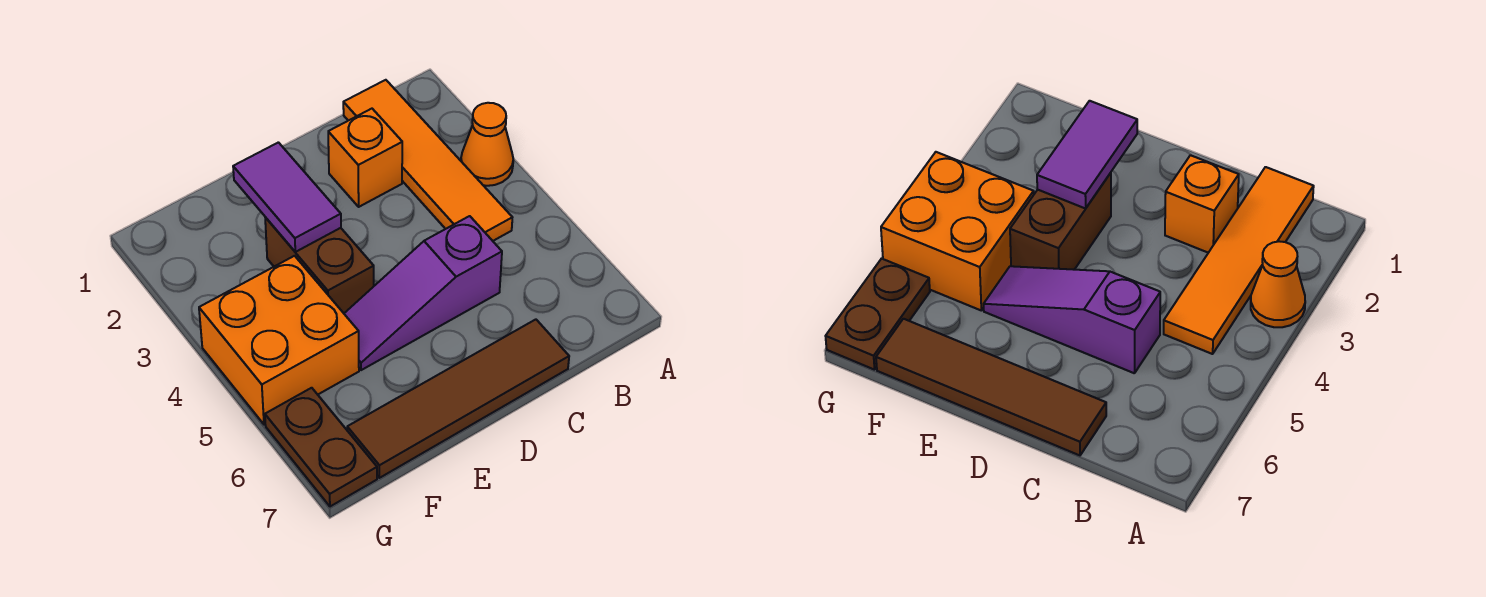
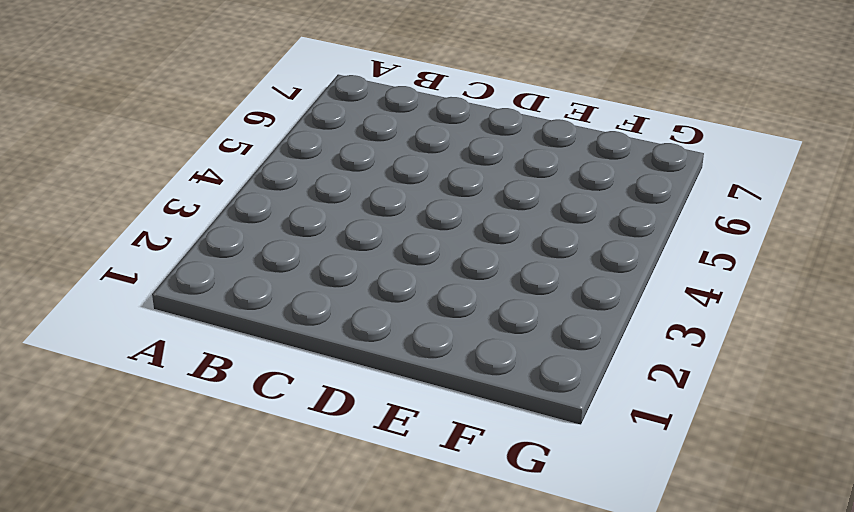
none -> orange 1x1 cone [461,103,513,186]
none -> orange 1x4 tile [343,80,512,241]

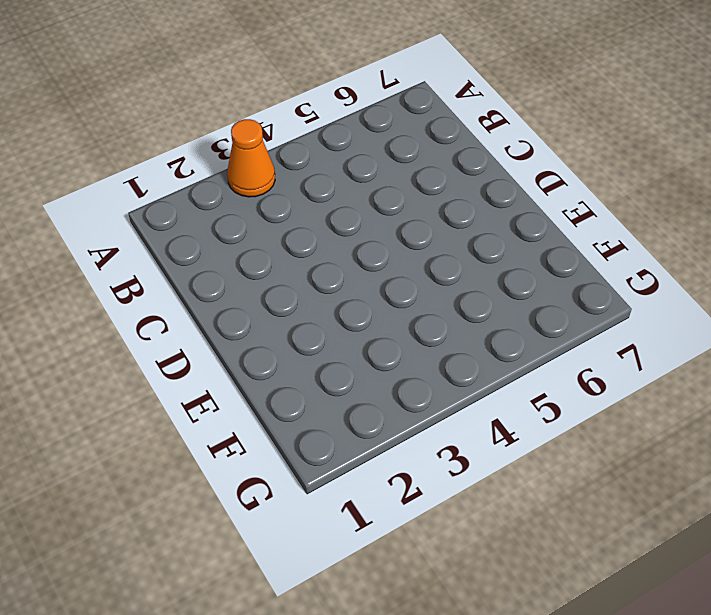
none -> orange 1x4 tile [343,80,512,241]
none -> orange 1x1 brick [328,109,402,207]

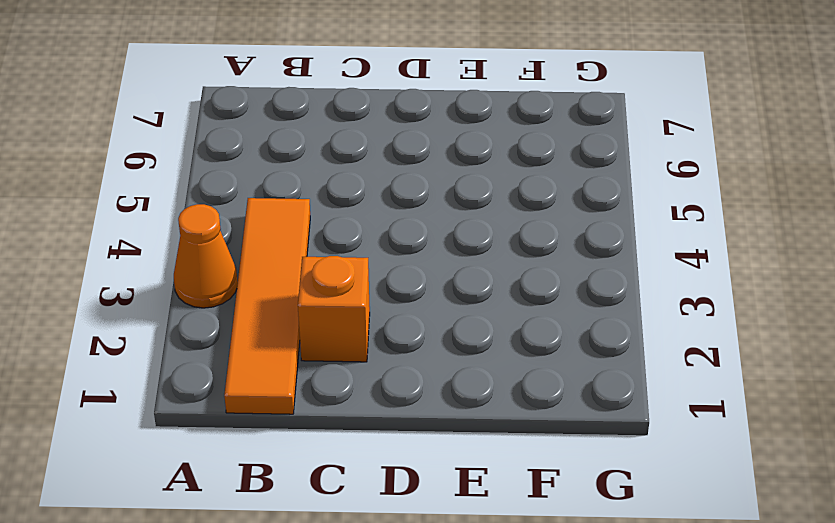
none -> purple 1x3 slope [344,216,502,370]
none -> brown 1x4 tile [347,319,569,478]

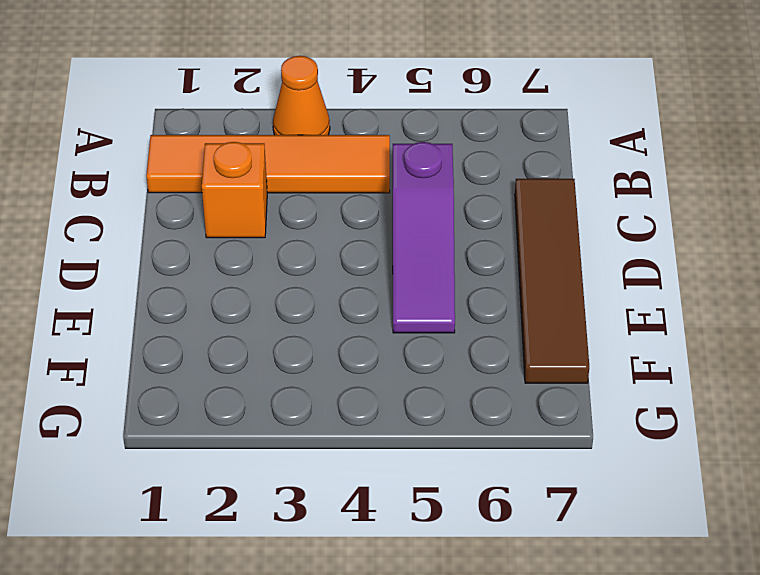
none -> brown 1x2 brick [265,217,374,313]
none -> orange 2x2 brick [199,256,359,425]

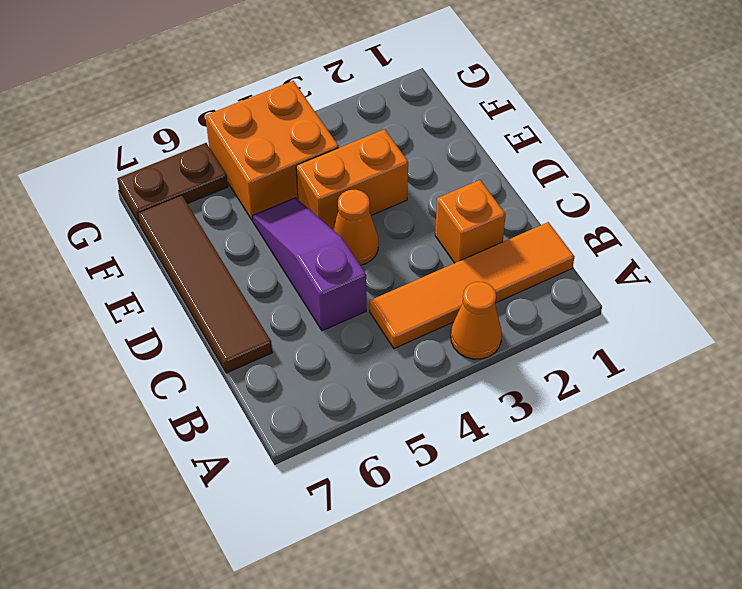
orange 1x1 cone [333,190,378,265] -> none
orange 1x2 brick [296,129,408,230] -> brown 1x2 brick [265,217,374,313]
none -> purple 1x2 tile [233,142,341,252]

